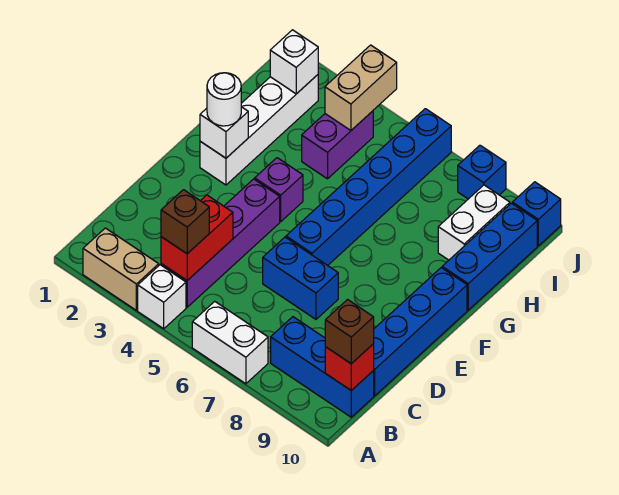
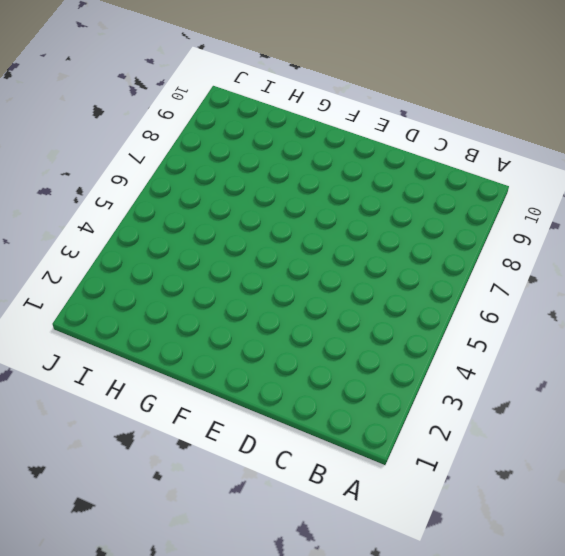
none -> tan 1x2 brick [83,228,159,310]
none -> white 1x1 brick [138,265,186,329]
none -> white 1x2 brick [192,301,268,384]

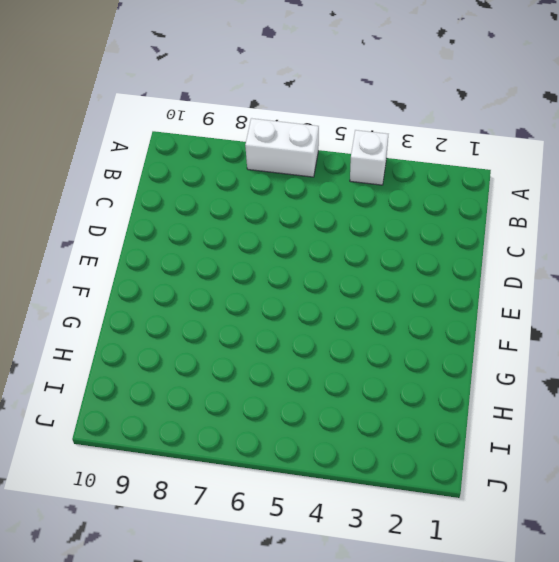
none -> tan 1x2 brick [83,228,159,310]
none -> purple 1x4 brick [161,179,280,307]
none -> blue 1x3 brick [271,317,374,417]

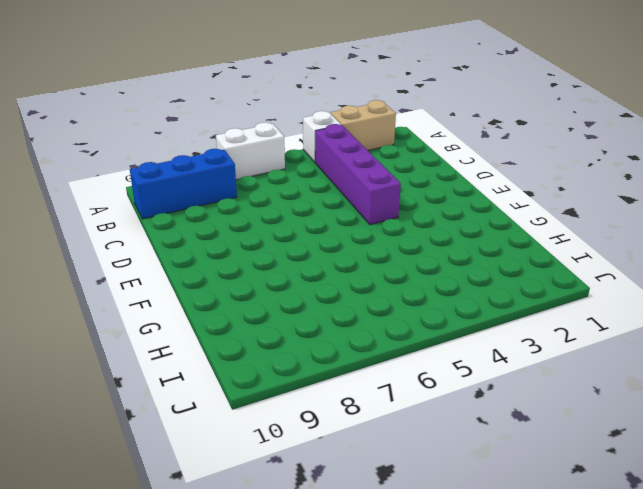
none -> blue 1x4 brick [373,268,467,396]
none -> blue 1x2 brick [263,237,338,319]
none -> blue 1x6 brick [286,109,451,265]

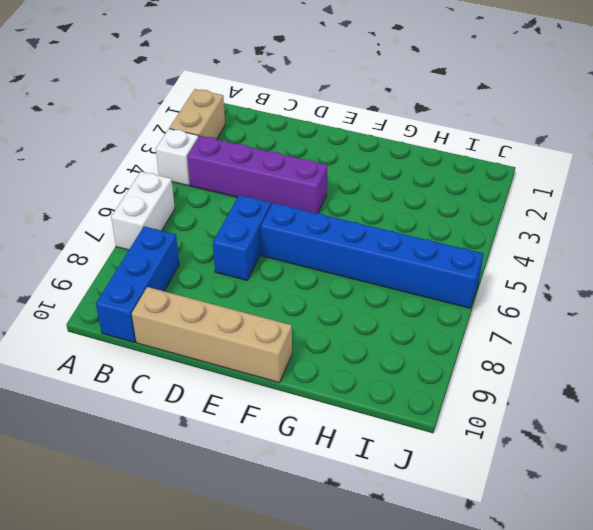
tan 1x4 brick [132,287,292,382] -> blue 1x4 brick [373,268,467,396]
none -> white 1x4 brick [200,75,318,185]
none -> purple 1x1 brick [255,158,303,221]
none -> blue 1x3 brick [442,203,537,310]

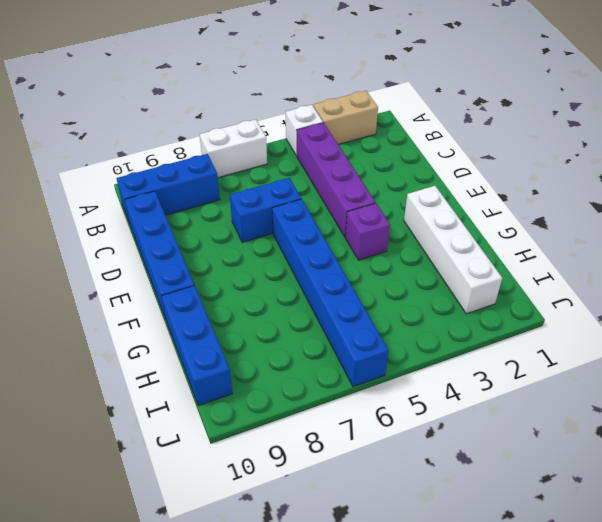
none -> purple 1x2 brick [302,111,373,179]
none -> white 1x2 brick [438,185,510,260]
none -> blue 1x1 brick [458,145,506,199]

